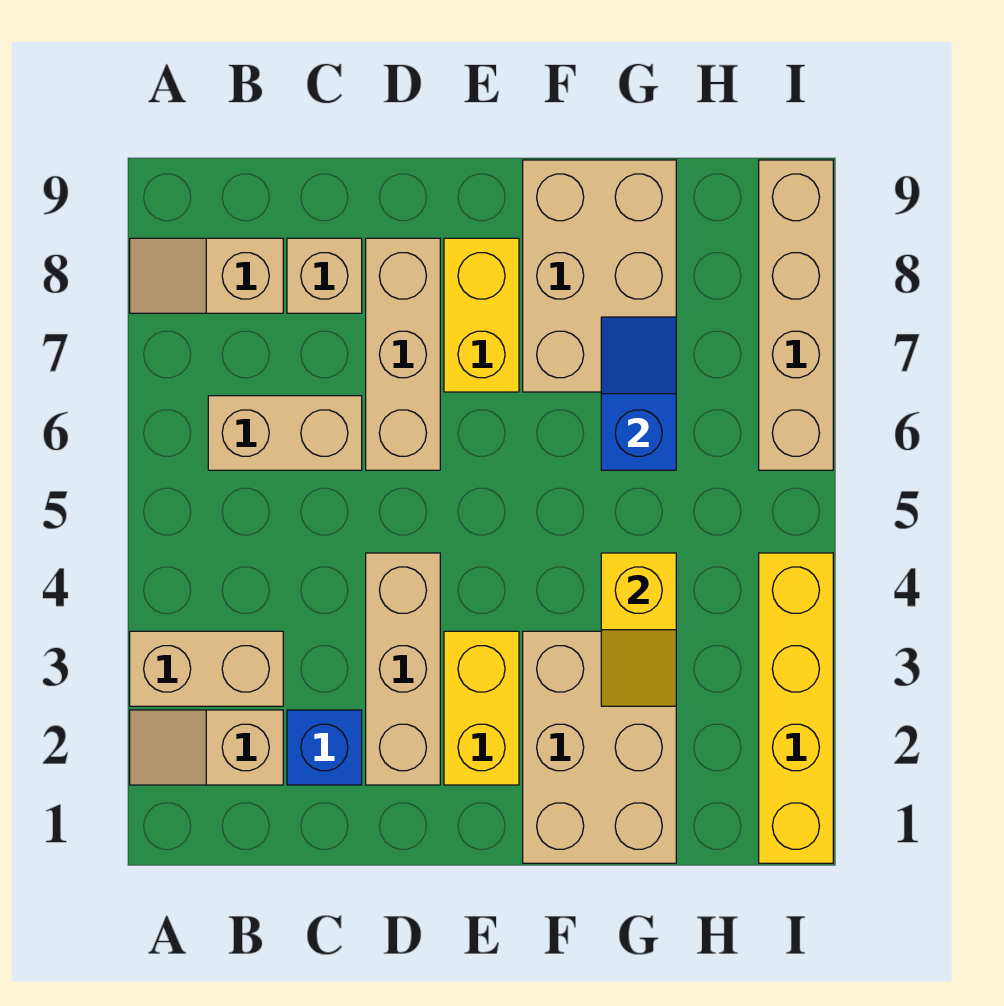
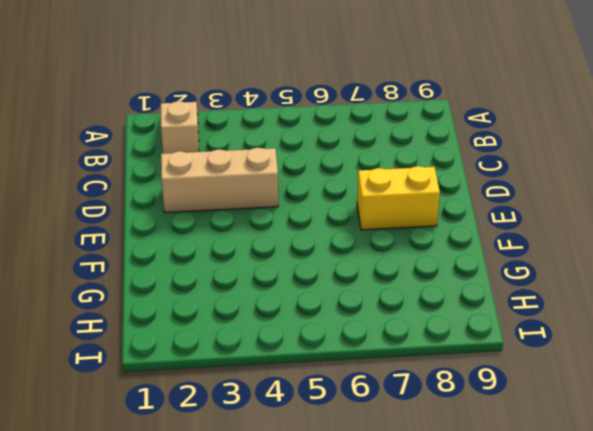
none -> tan 1x2 brick [130,631,283,706]
none -> tan 1x2 slope [130,238,283,313]
none -> tan 1x2 brick [208,396,362,470]

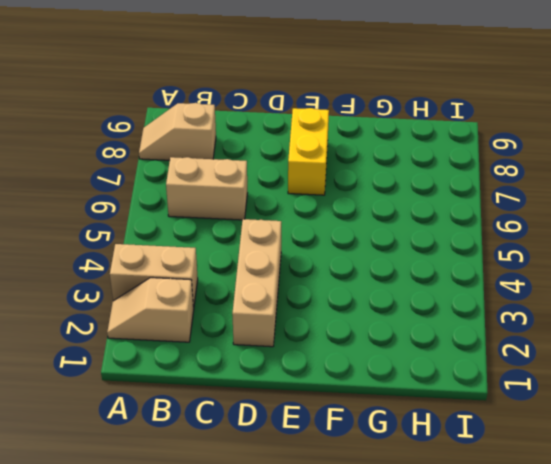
none -> blue 1x1 brick [287,710,362,785]
none -> tan 1x1 brick [287,238,362,313]
none -> tan 1x3 brick [366,238,440,470]

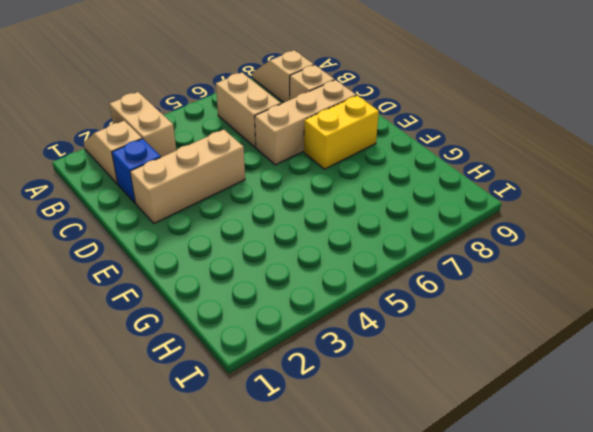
none -> yellow 1x2 brick [444,631,519,785]
none -> tan 2x3 brick [523,631,676,863]
none -> tan 2x3 brick [523,160,676,392]

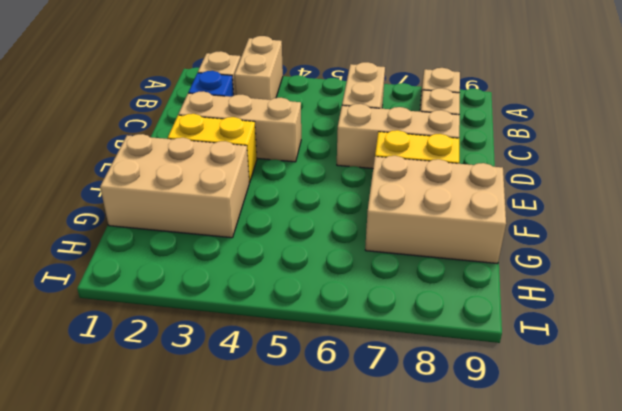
none -> yellow 1x4 brick [759,553,833,863]
none -> tan 1x4 brick [759,160,833,470]
none -> yellow 1x2 slope [601,553,676,706]

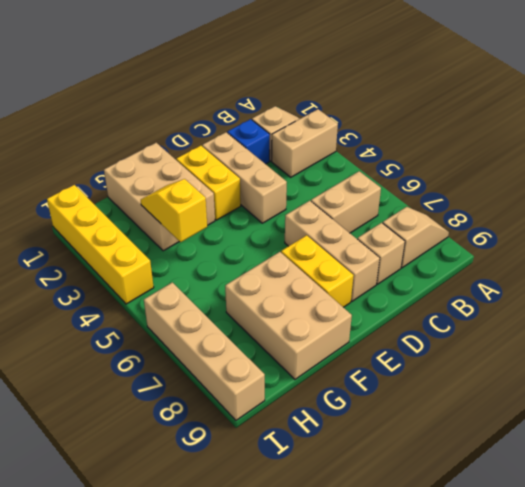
none -> blue 1x2 slope [601,317,676,470]

